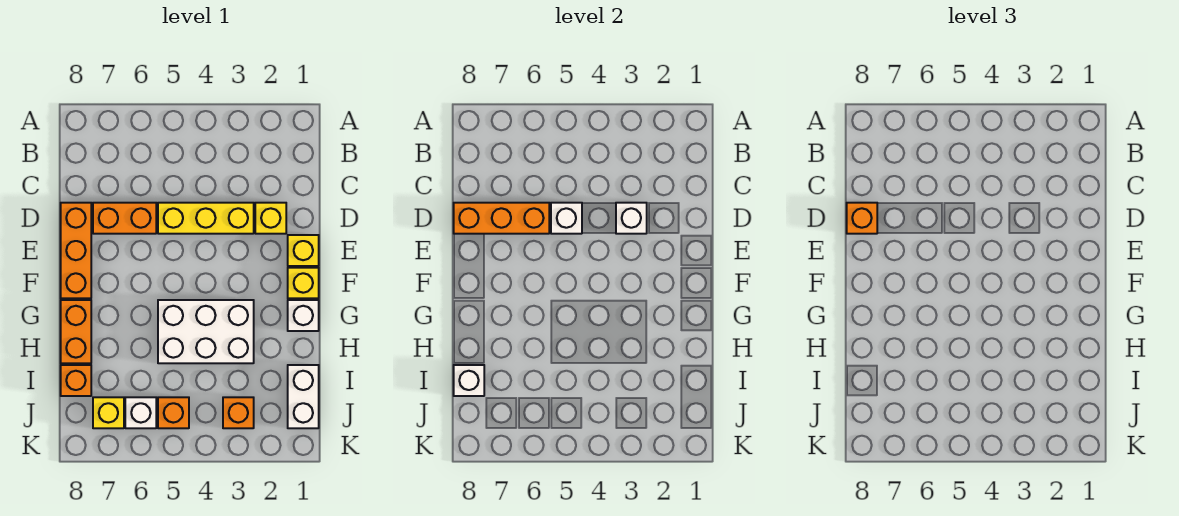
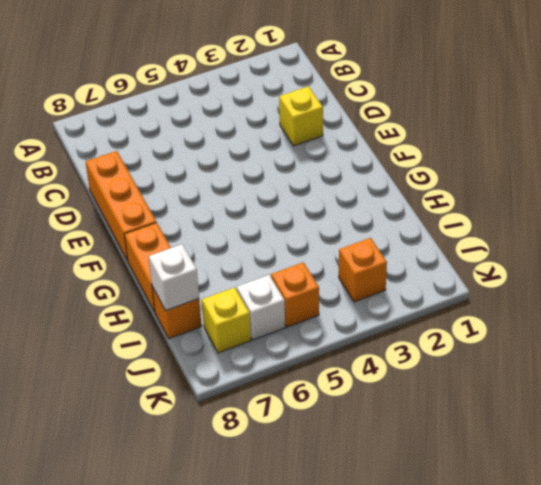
none -> yellow 1x3 brick [158,203,254,234]
none -> orange 1x2 brick [93,203,156,234]
none -> yellow 1x1 brick [288,235,319,266]

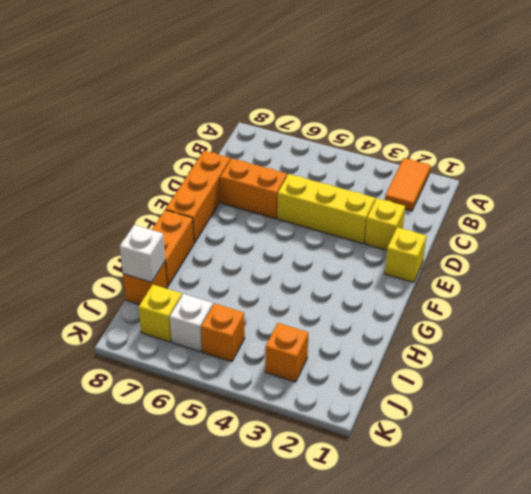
orange 1x2 tile [385,158,431,211] -> none
none -> yellow 1x1 brick [288,268,319,298]
none -> white 1x1 brick [288,300,319,331]
none -> white 2x3 brick [158,300,254,363]

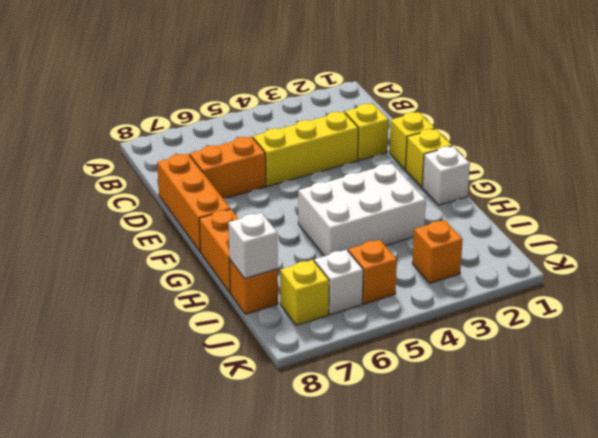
none -> white 1x2 brick [288,365,319,428]
none -> white 1x1 brick [616,203,647,234]
none -> white 1x1 brick [551,203,582,234]

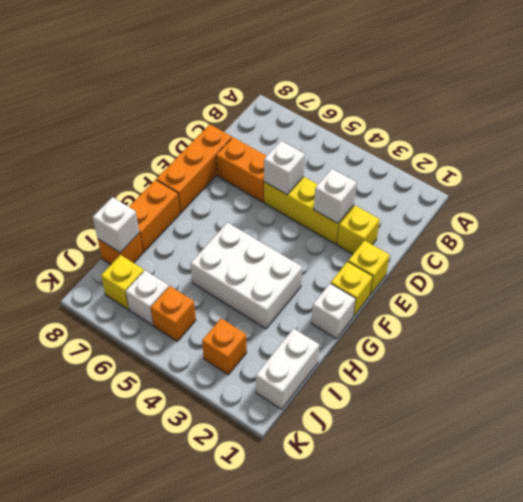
none -> orange 1x3 brick [454,203,549,234]
none -> orange 1x1 brick [847,203,877,234]

